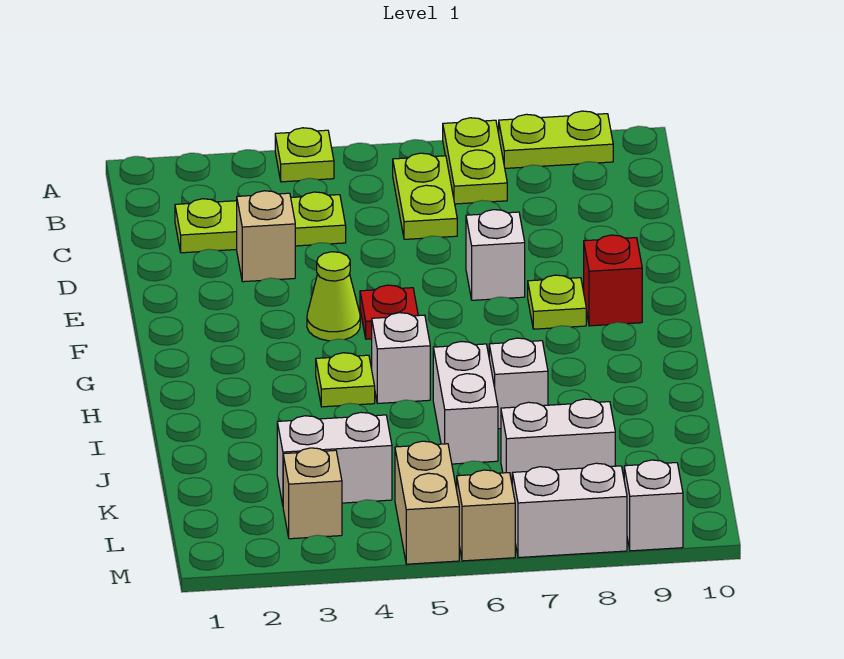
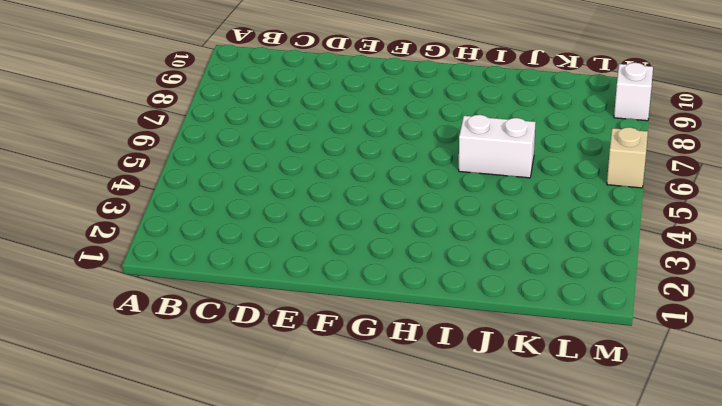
none -> lime 1x1 plate [275,128,334,182]
none -> lime 1x2 plate [443,118,507,204]
none -> lime 1x2 plate [499,111,613,168]

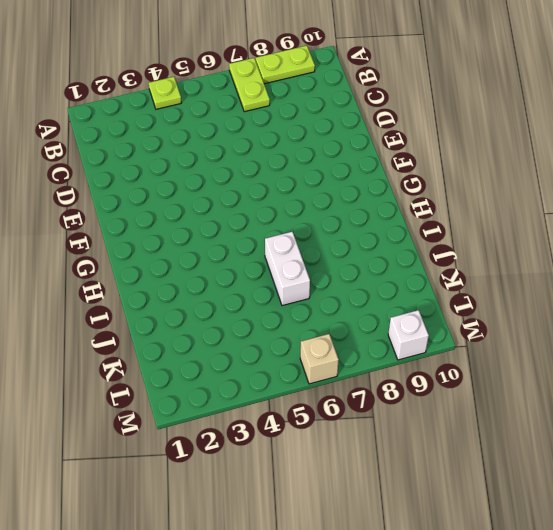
none -> lime 1x2 plate [393,153,457,239]
none -> lime 1x3 plate [175,192,346,253]
none -> tan 1x1 brick [237,191,295,282]

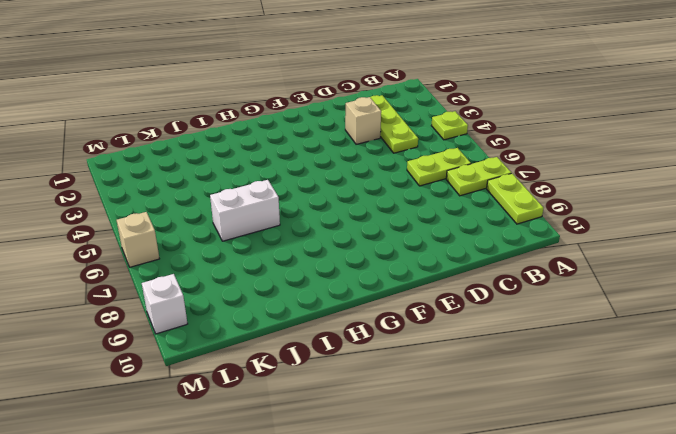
none -> white 1x1 brick [466,210,525,300]
none -> lime 1x1 cone [307,252,360,341]
none -> red 1x1 plate [360,285,418,339]

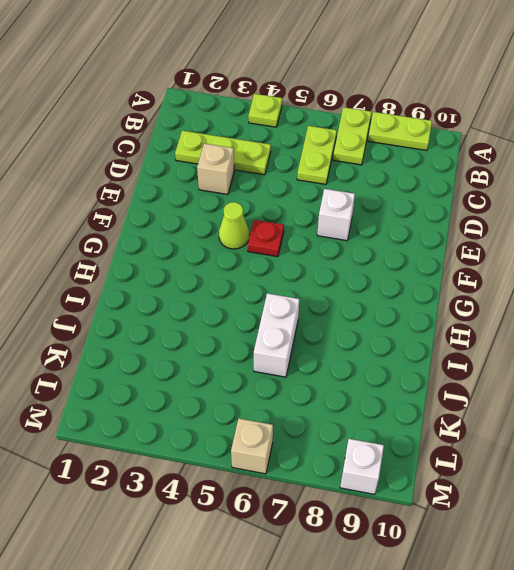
none -> lime 1x1 plate [528,275,586,329]
none -> red 1x1 brick [584,235,642,326]
none -> lime 1x1 plate [316,353,375,407]

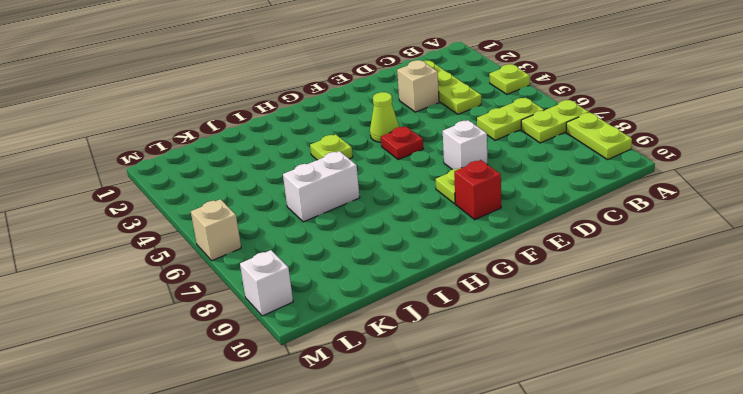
none -> white 1x1 brick [372,313,430,404]
none -> white 1x1 brick [489,338,548,429]
none -> white 1x2 brick [277,412,392,504]

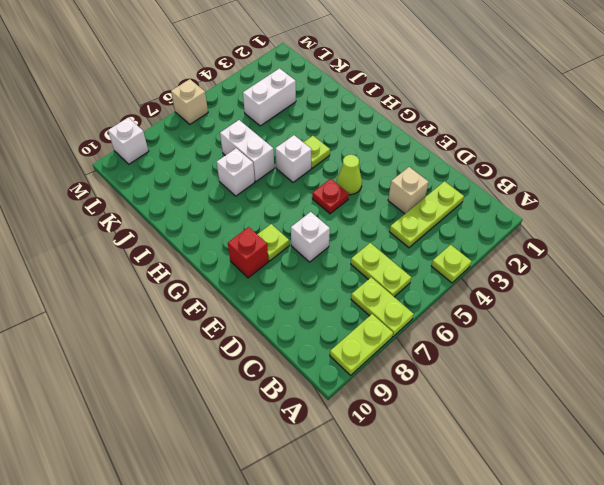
none -> white 1x2 brick [501,399,615,482]
none -> tan 1x1 brick [283,448,342,539]
none -> tan 1x2 brick [395,441,459,564]

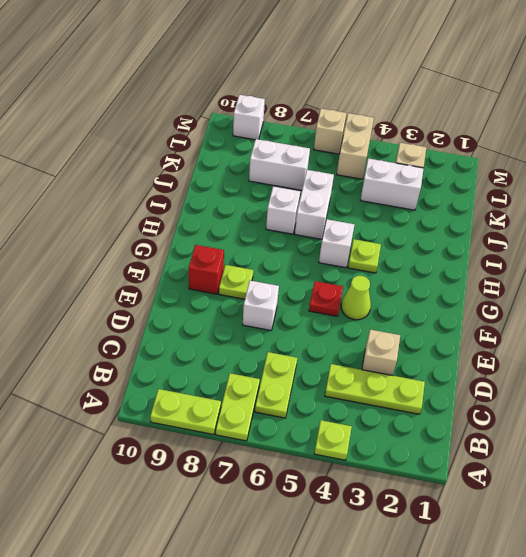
none -> white 1x2 brick [512,463,627,558]

